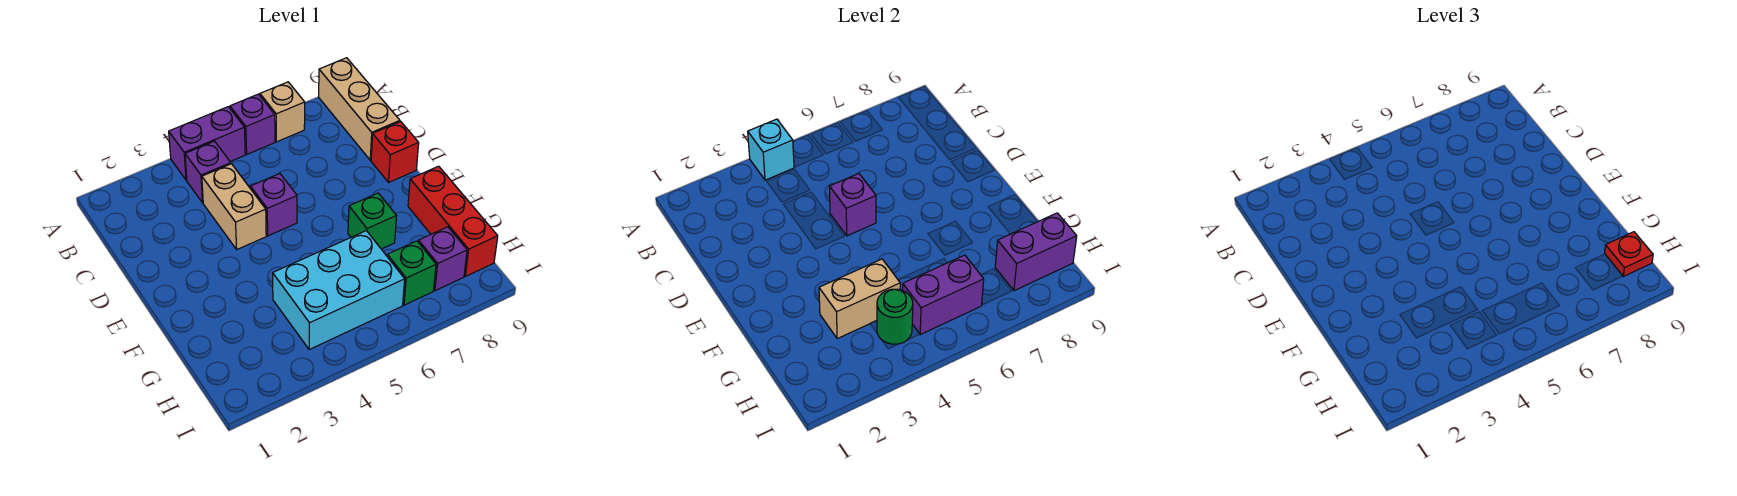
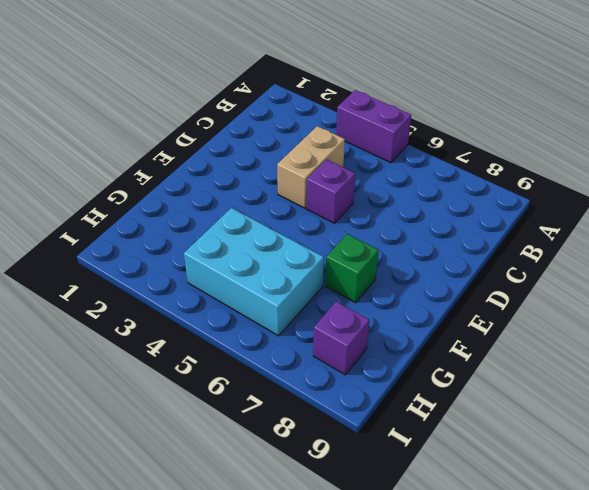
none -> purple 1x1 brick [230,94,275,154]
none -> tan 1x1 brick [260,82,305,142]
none -> tan 1x3 brick [319,58,400,160]

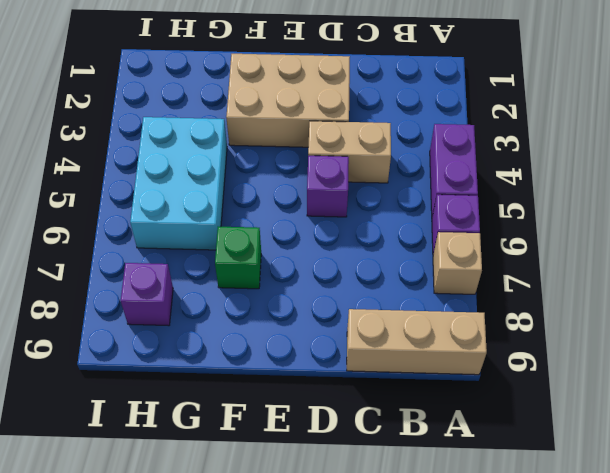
tan 2x3 brick [226,54,350,147] -> none
none -> purple 1x1 brick [185,141,231,203]
none -> red 1x1 brick [371,122,419,182]
none -> red 1x3 brick [408,166,498,276]

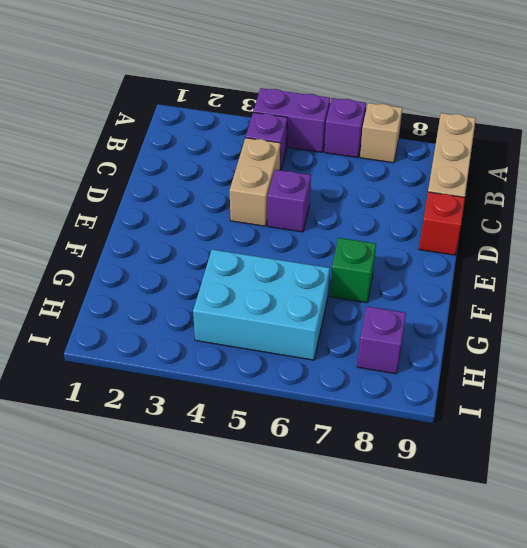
none -> red 1x3 brick [408,166,498,276]
none -> green 1x1 brick [387,241,436,305]
none -> cyan 1x1 brick [748,119,794,180]

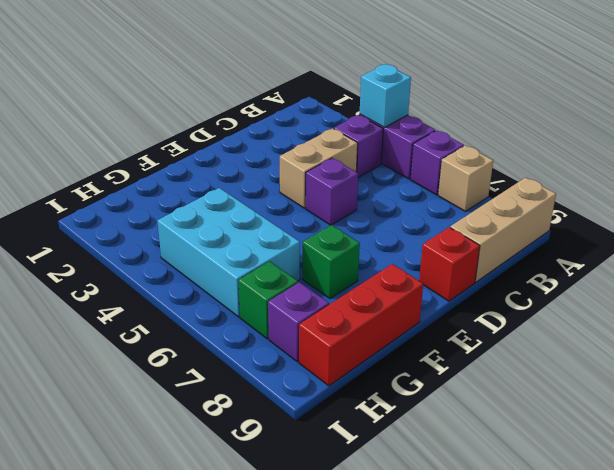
none -> purple 1x1 brick [829,174,876,236]
none -> tan 1x2 brick [819,259,900,339]
none -> green 1x1 round brick [877,289,913,344]

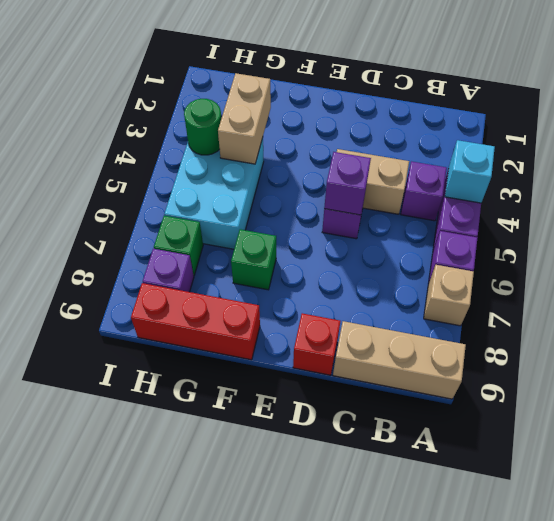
none -> purple 1x2 brick [903,255,984,334]
none -> purple 1x2 brick [995,213,1077,291]
none -> red 1x1 plate [1605,232,1653,276]

